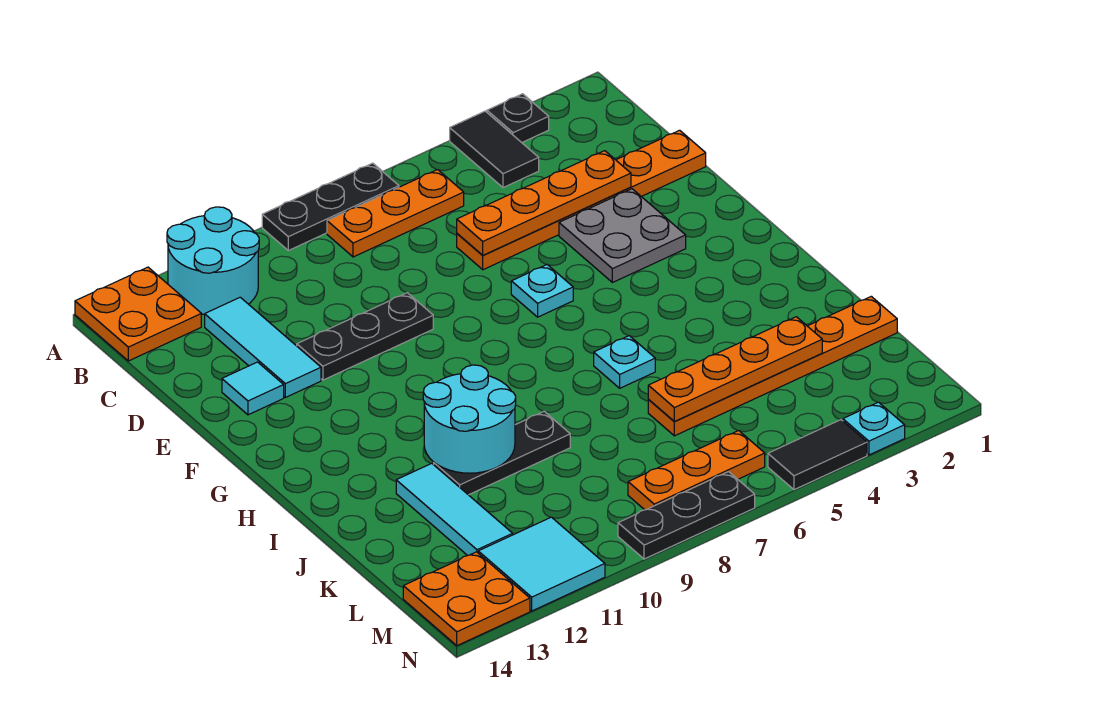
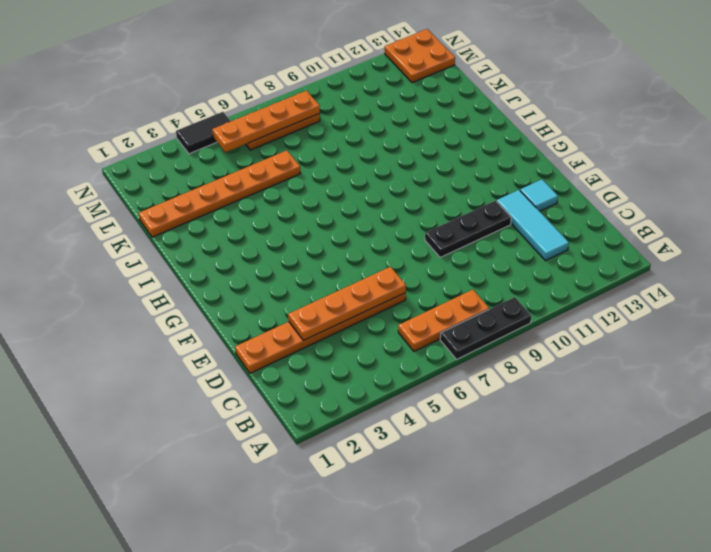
orange 1x4 plate [212,91,320,152] -> orange 1x4 plate moved to [648,317,822,421]
none -> black 1x1 plate [487,94,549,142]
none -> black 1x2 tile [450,111,539,188]
none -> cyan 2x2 round brick [167,207,259,314]

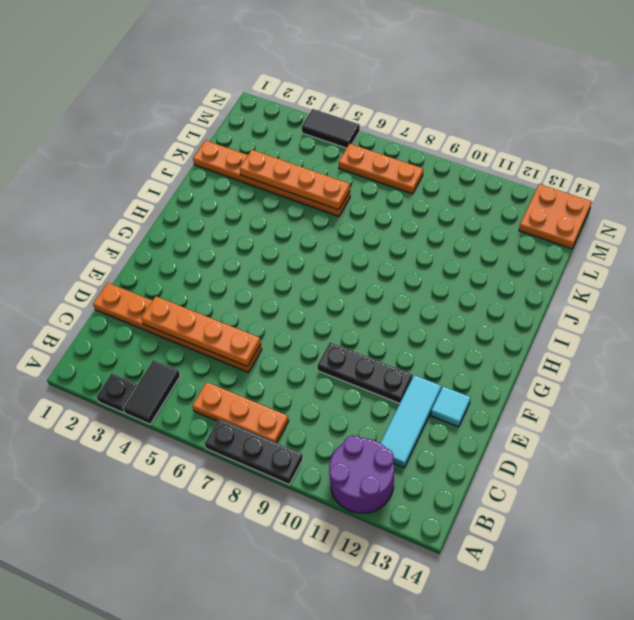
purple 2x2 round brick [329,435,394,513] -> cyan 2x2 round brick [167,207,259,314]
none -> orange 2x2 plate [75,267,201,361]
none -> grey 2x2 plate [559,189,686,283]
none -> cyan 1x1 plate [511,265,573,317]

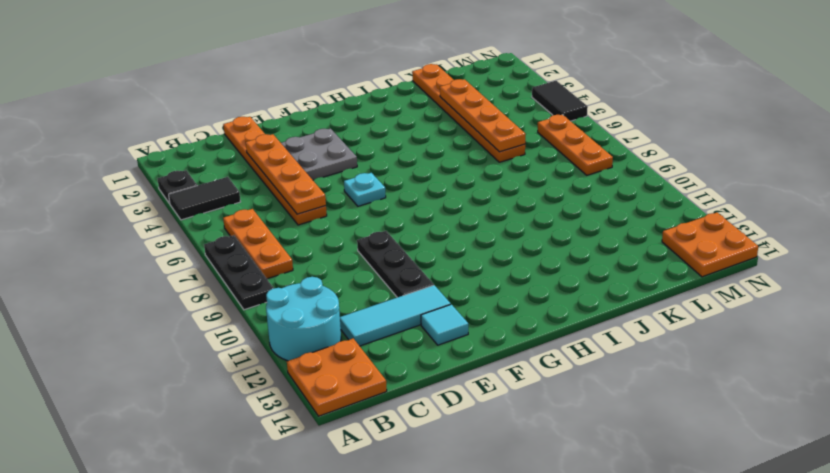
none -> cyan 1x1 plate [594,336,655,388]
none -> black 1x3 plate [434,411,570,495]
none -> cyan 1x3 tile [396,463,513,556]

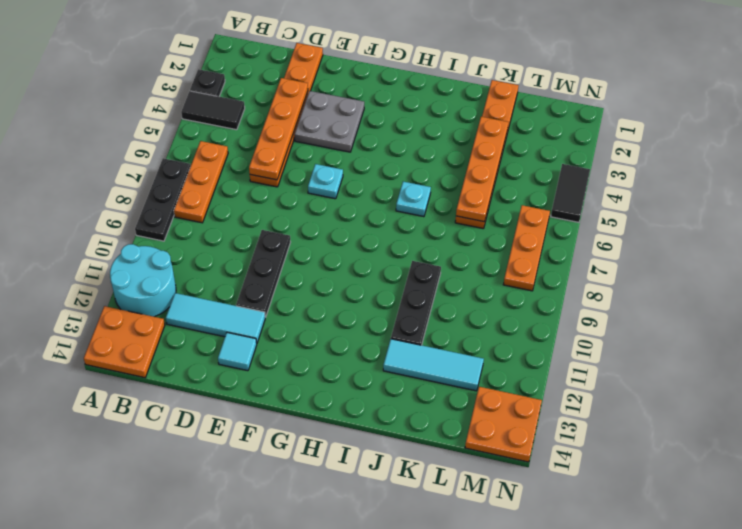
none -> cyan 2x2 tile [478,517,605,611]
none -> cyan 1x1 plate [843,402,905,455]
none -> black 1x3 plate [618,472,755,559]

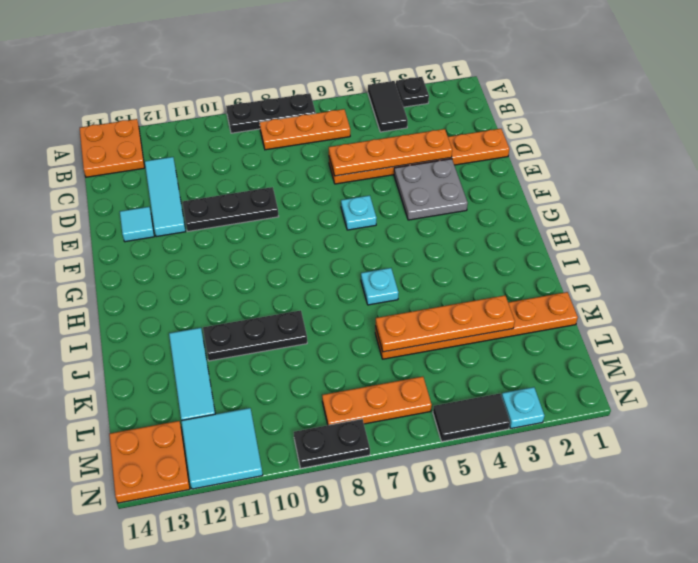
black 1x2 plate [294,419,370,468] -> black 1x3 plate [618,472,755,559]
none -> cyan 2x2 round brick [167,207,259,314]
none -> cyan 2x2 round brick [423,365,516,473]

